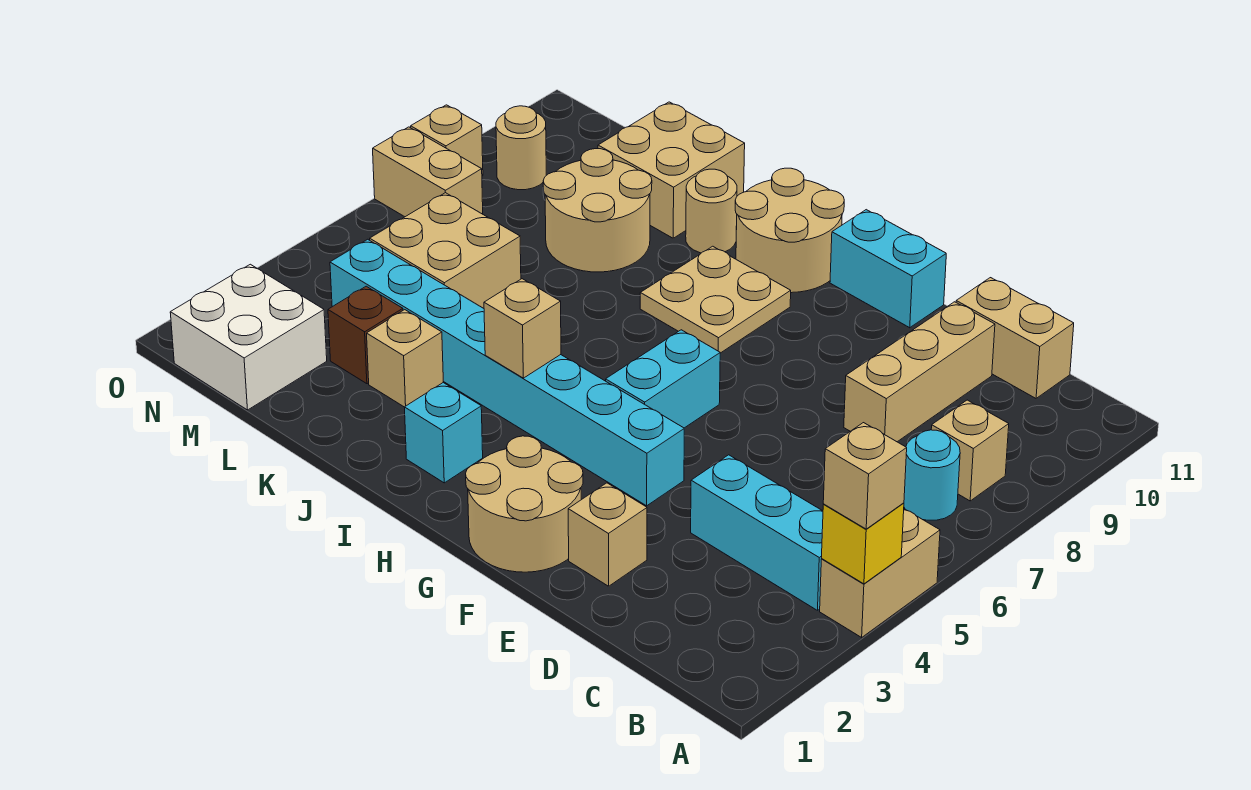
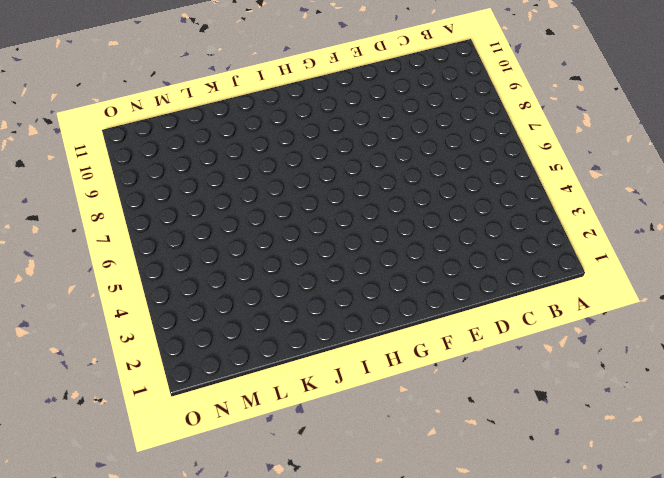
none -> tan 1x2 brick [820,509,940,637]
none -> cyan 1x3 brick [691,455,823,610]
none -> cyan 1x1 round brick [904,430,960,520]

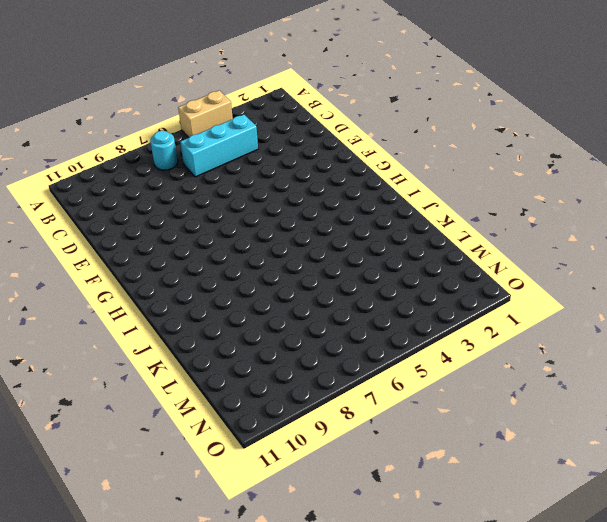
cyan 1x3 brick [180,115,258,177] -> cyan 1x3 brick turned to [691,455,823,610]
none -> tan 1x1 brick [931,400,1009,501]
none -> tan 1x2 brick [956,278,1074,398]
none -> tan 1x3 brick [844,302,995,442]

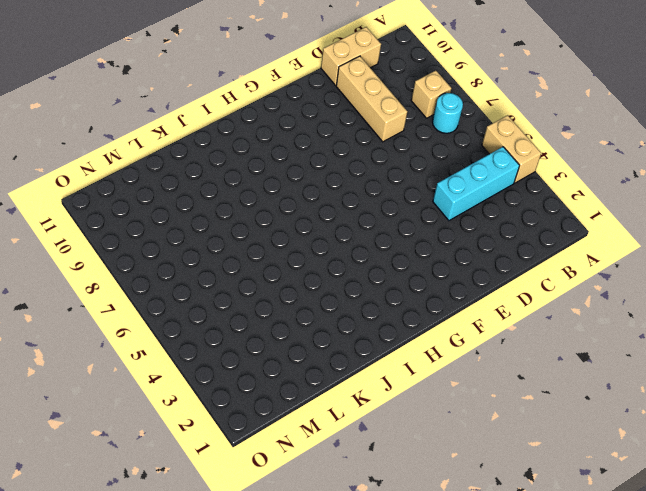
none -> tan 1x1 brick [568,483,647,586]
none -> tan 2x2 round brick [466,436,583,572]
none -> cyan 1x8 brick [330,239,684,506]

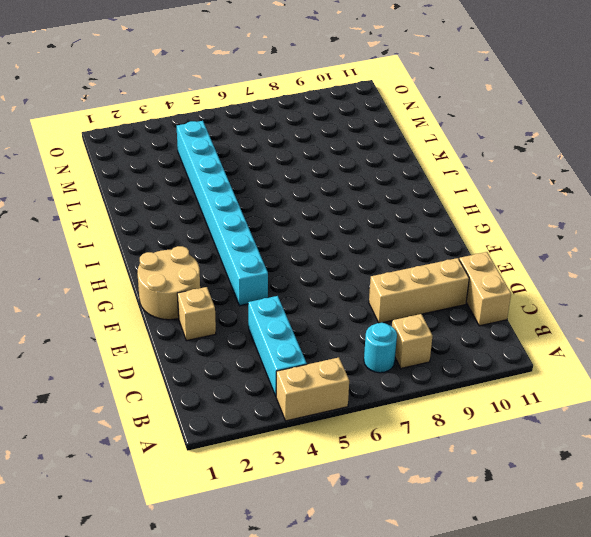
none -> cyan 1x2 brick [830,210,946,328]
none -> cyan 1x2 brick [606,330,720,428]
none -> tan 2x2 plate [640,246,791,353]

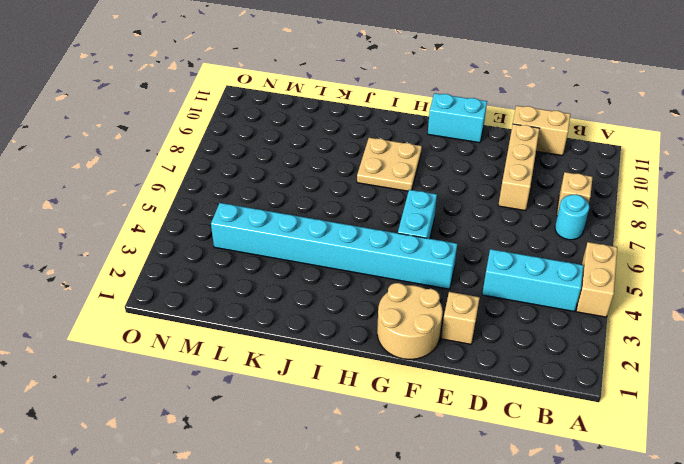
none -> tan 2x2 round brick [735,168,844,293]
none -> cyan 1x1 brick [405,383,483,483]
none -> tan 1x1 round brick [686,169,737,253]

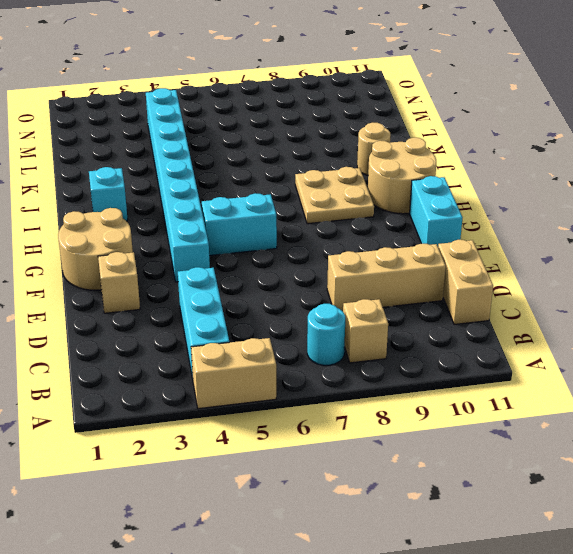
none -> tan 1x1 brick [367,310,443,407]
none -> tan 2x2 round brick [543,149,652,272]
none -> tan 2x2 brick [598,102,745,238]

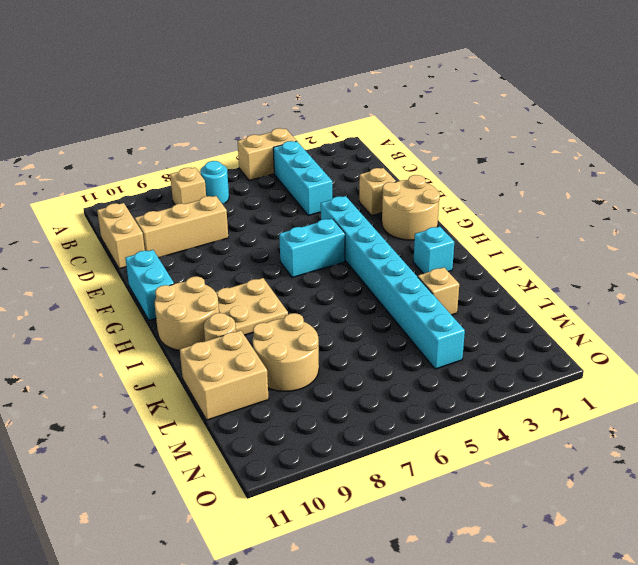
none -> brown 1x1 brick [328,286,403,384]
none -> tan 2x2 brick [370,193,521,308]
none -> white 2x2 brick [170,264,327,410]

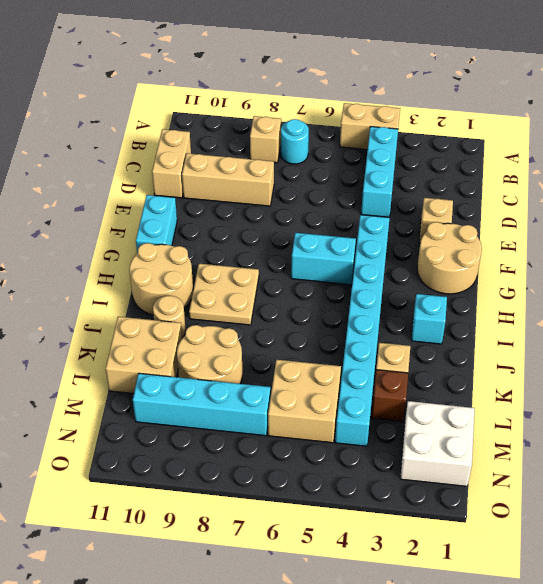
cyan 1x4 brick [133,373,270,436] -> none
none -> tan 1x2 brick [373,127,483,217]
none -> tan 1x1 round brick [496,106,546,190]
none -> tan 1x1 brick [411,105,483,176]

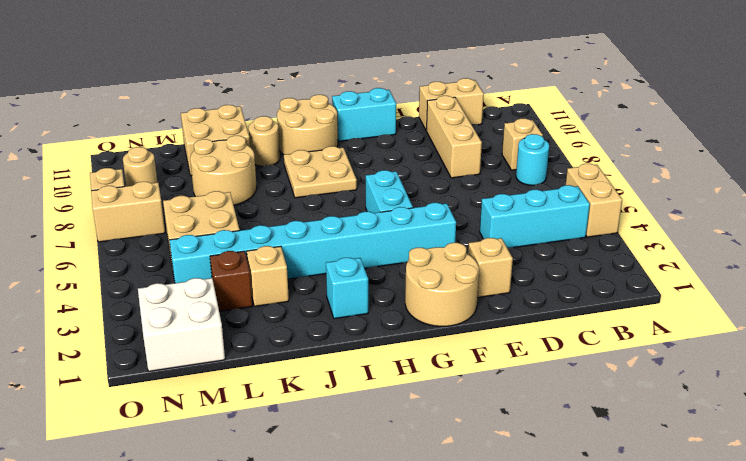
none -> yellow 1x1 brick [822,503,904,584]
none -> tan 1x1 brick [484,279,561,378]
none -> tan 1x1 brick [823,423,907,529]

